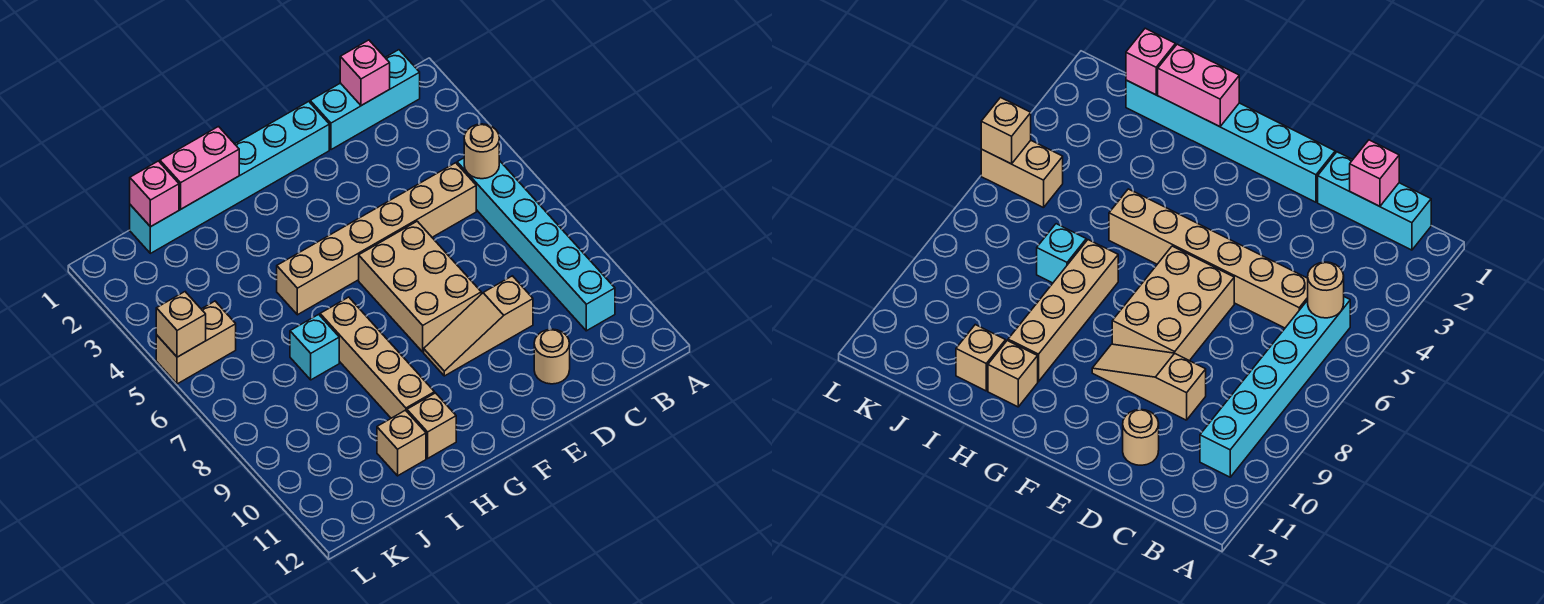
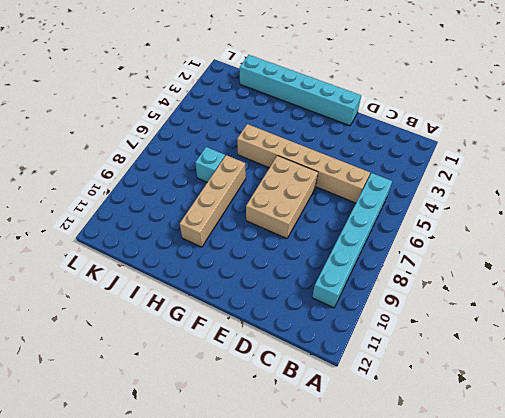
none -> cyan 1x3 brick [310,50,420,150]
none -> tan 1x3 slope [424,276,533,376]
none -> tan 1x1 round brick [534,329,570,384]

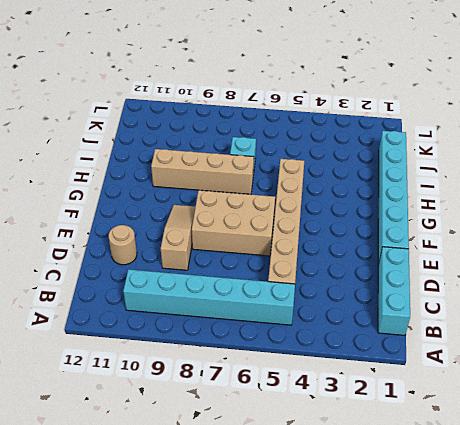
none -> tan 1x1 brick [407,393,456,458]
none -> tan 1x1 brick [377,410,426,476]
none -> tan 1x2 brick [156,301,236,384]

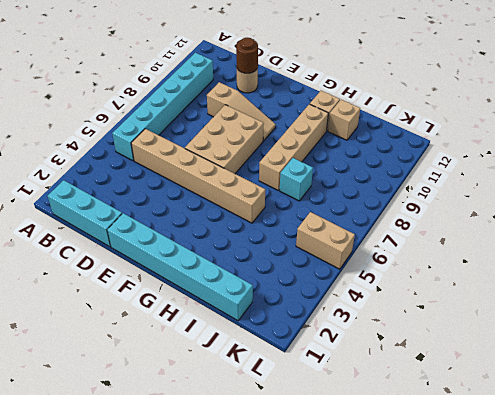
brown 1x1 round brick [236,38,258,73] -> none
none -> tan 1x1 round brick [464,124,499,179]
none -> pink 1x1 brick [340,40,390,106]
none -> pink 1x2 brick [160,127,239,209]

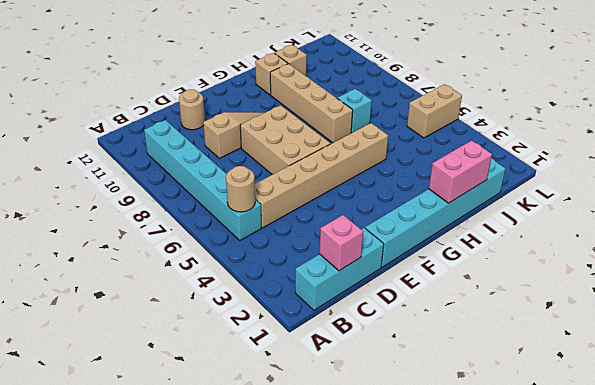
none -> pink 1x1 brick [130,161,179,227]
none -> tan 1x1 brick [156,292,206,357]

